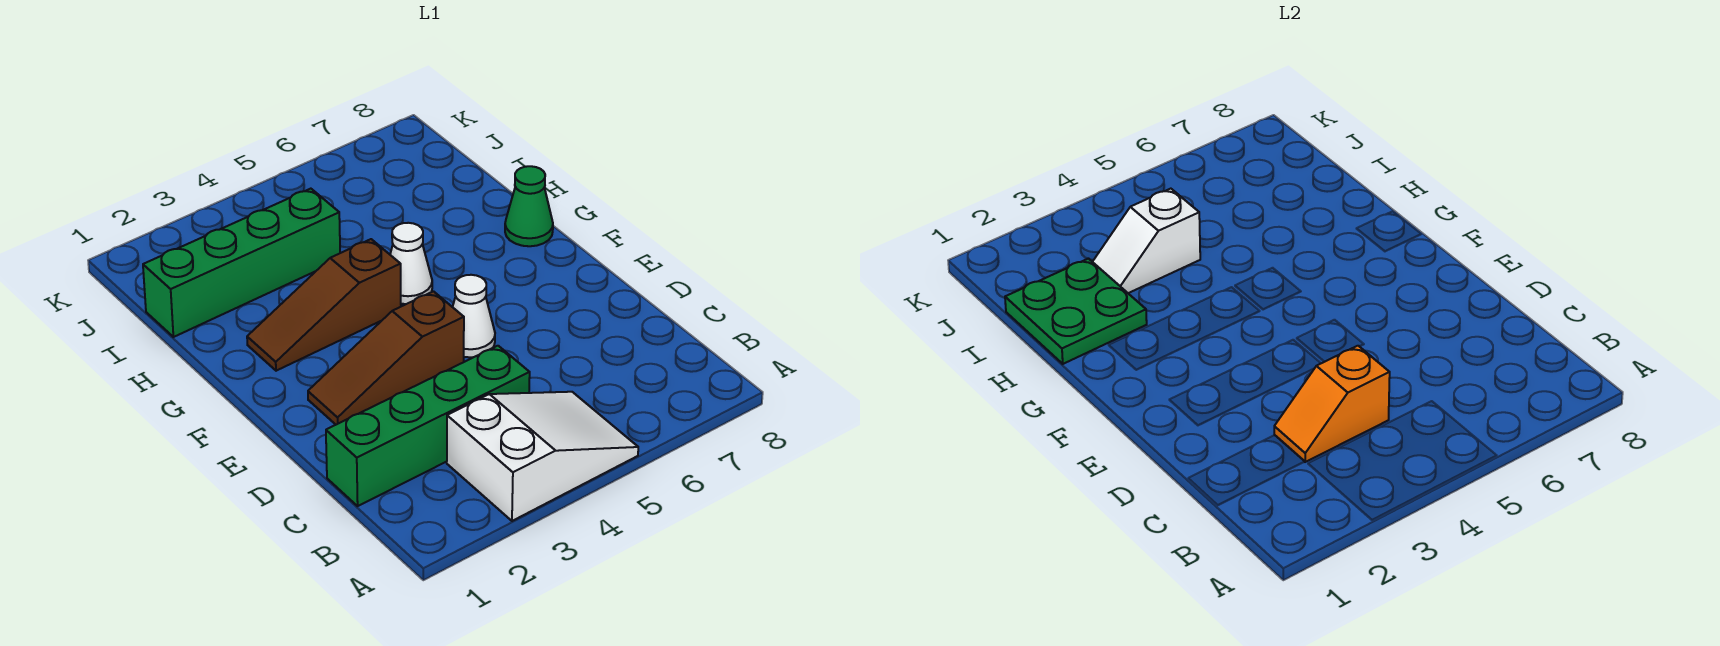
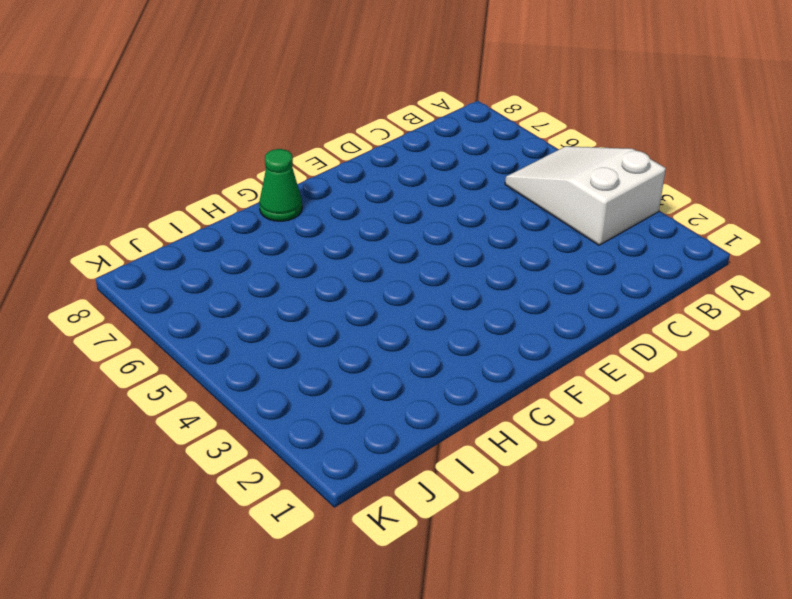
none -> green 1x4 brick [326,346,530,506]
none -> brown 1x3 slope [308,291,464,425]

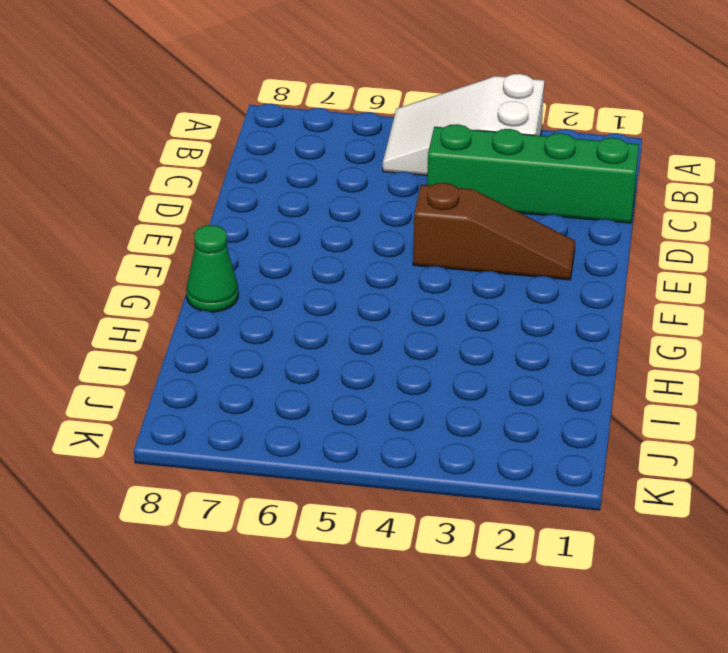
none -> white 1x1 cone [453,275,495,357]
none -> brown 1x3 slope [247,239,401,371]

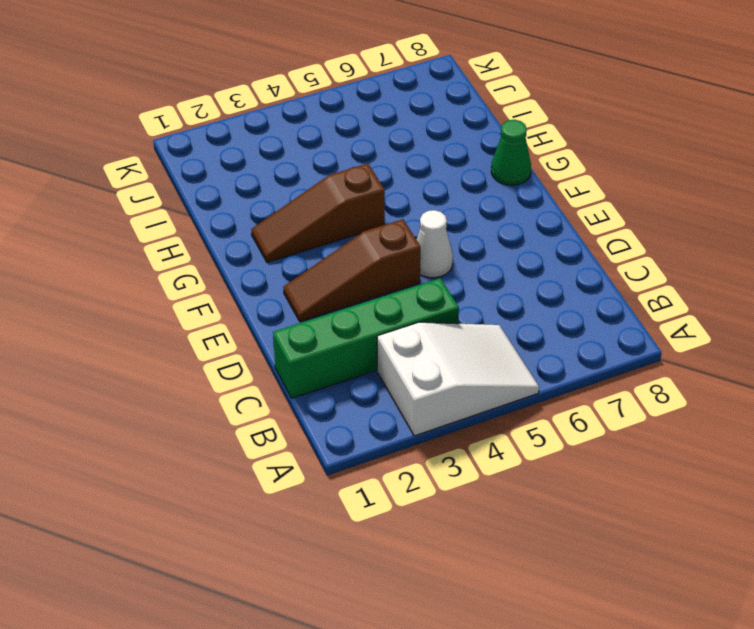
none -> white 1x1 cone [390,223,432,304]
none -> green 1x4 brick [143,189,340,337]

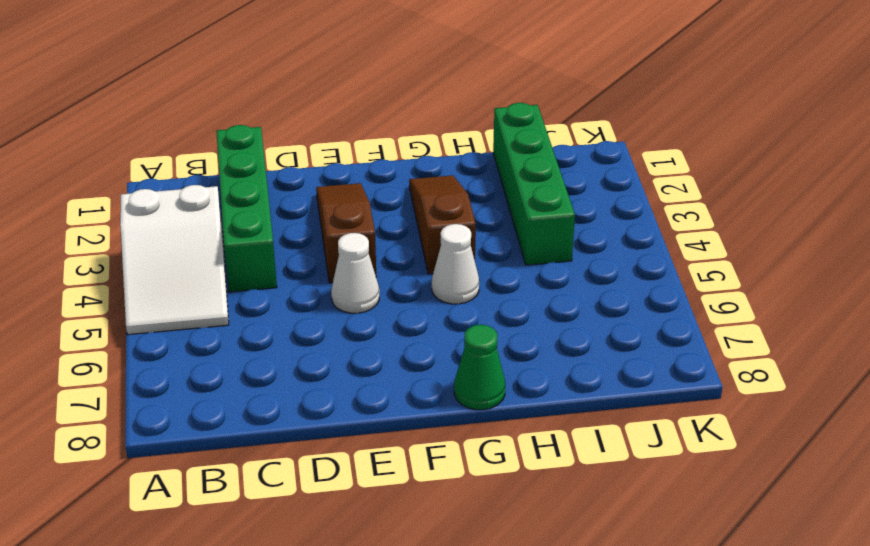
none -> orange 1x2 slope [1274,346,1390,462]
none -> green 2x2 plate [1005,259,1147,364]

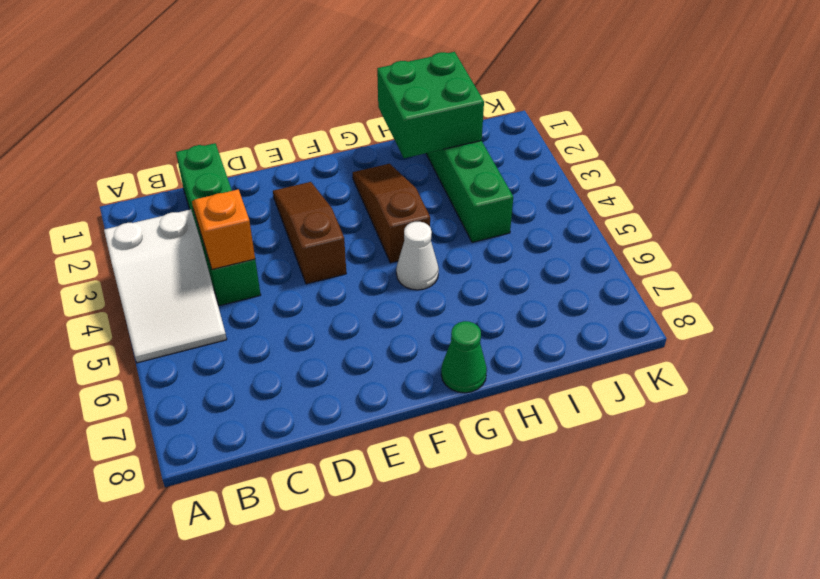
green 2x2 brick [377,52,484,158] -> green 2x2 plate [1005,259,1147,364]
none -> white 1x1 cone [453,275,495,357]
none -> white 1x2 slope [1093,189,1200,293]

